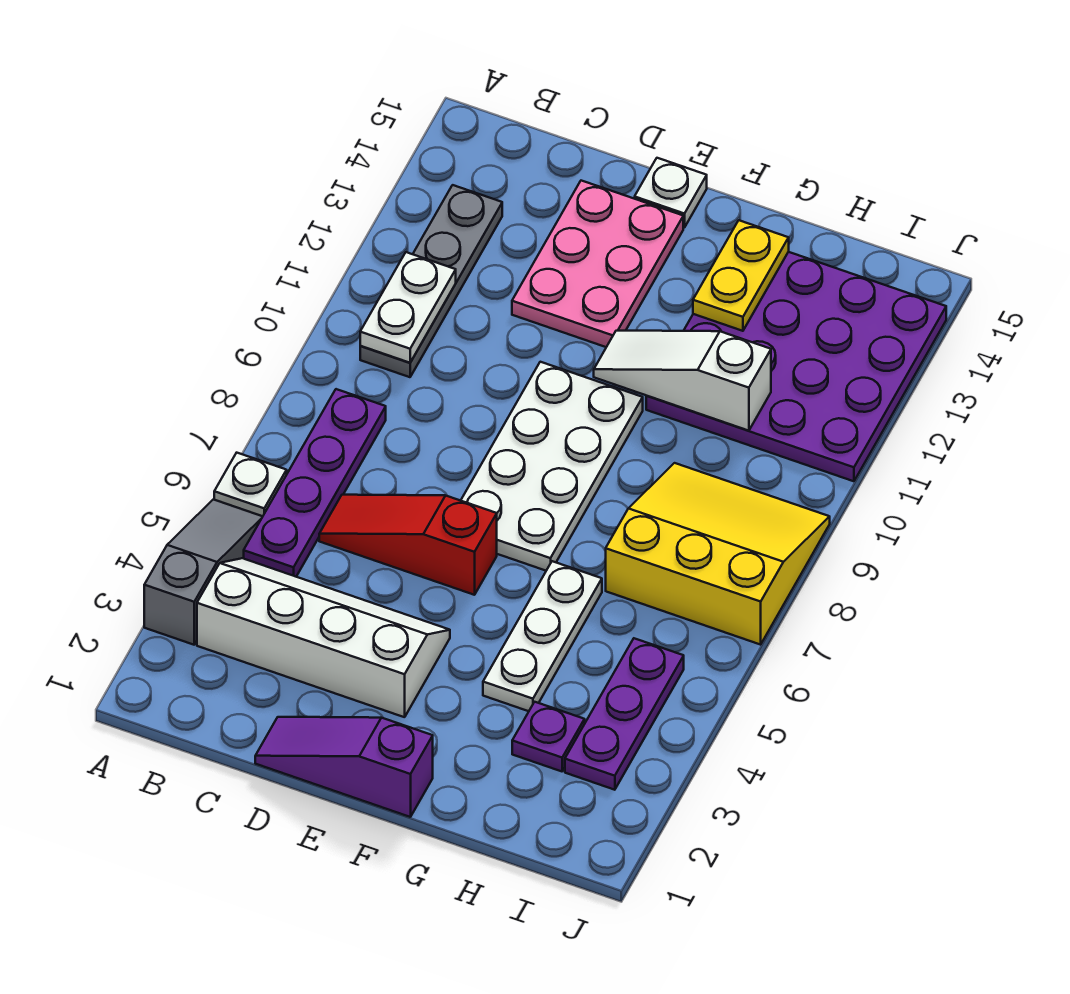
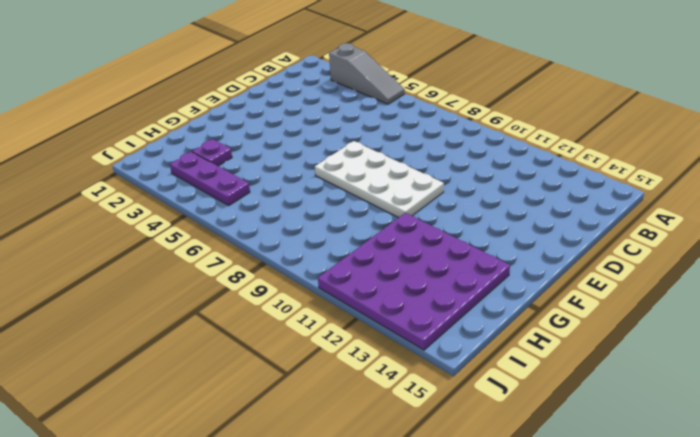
none -> white 1x1 plate [214,453,287,516]
none -> white 2x4 slope [197,558,450,717]
none -> purple 1x4 plate [244,389,386,577]

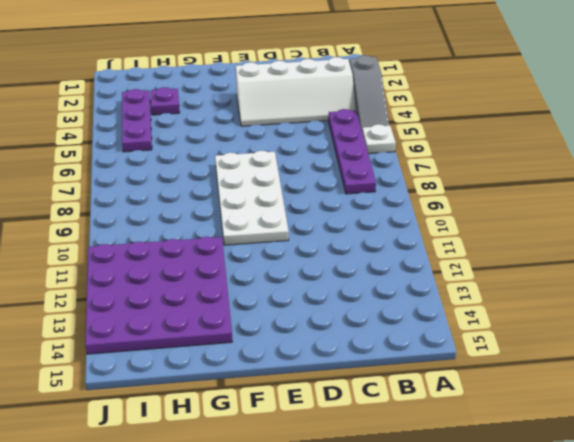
none -> grey 1x4 plate [360,185,502,377]
none -> red 1x3 slope [319,495,497,595]
none -> purple 1x3 slope [255,717,433,817]

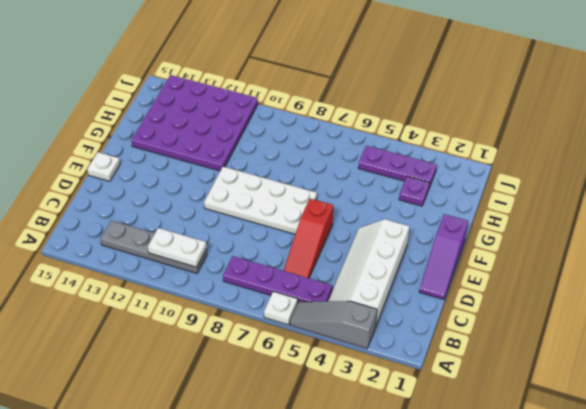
none -> pink 2x3 plate [512,181,683,347]
none -> white 1x3 plate [483,561,602,711]
none -> yellow 3x3 slope [606,463,830,645]

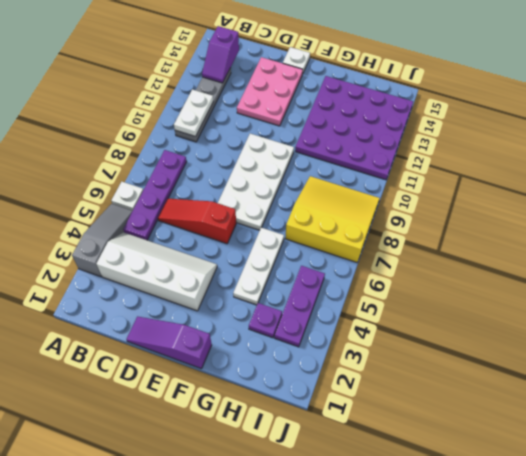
purple 1x2 slope [202,26,239,83] -> none
none -> white 1x3 slope [594,331,771,431]
none -> yellow 1x2 plate [693,220,789,331]

